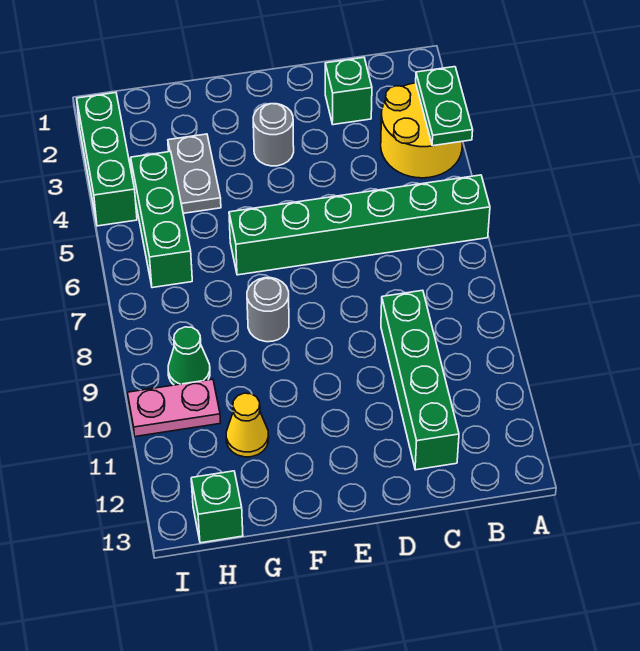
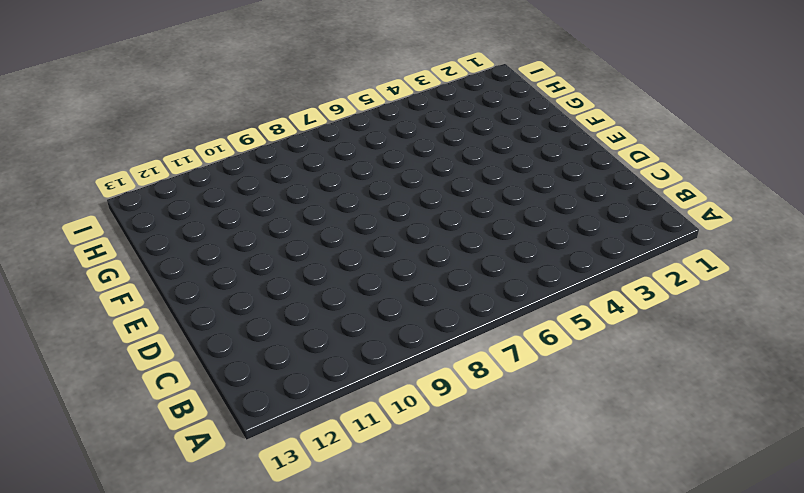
none -> yellow 2x2 round brick [381,83,463,178]
none -> green 1x6 brick [229,175,490,275]
none -> green 1x1 brick [325,57,372,125]

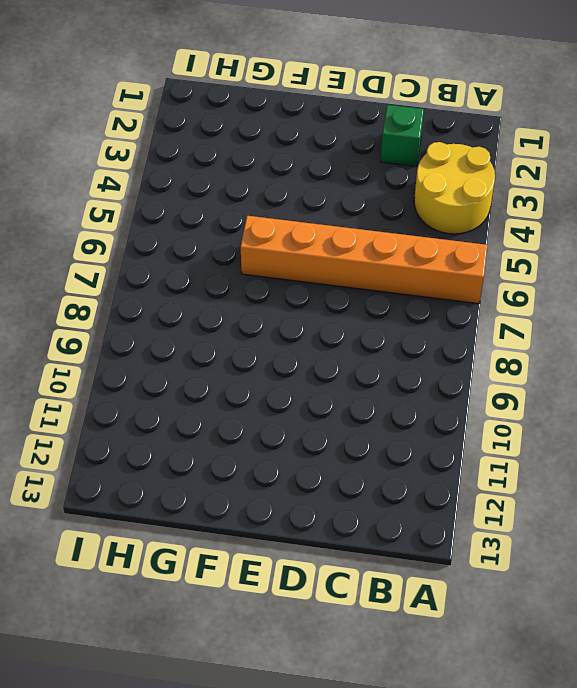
orange 1x6 brick [241,216,487,304] -> green 1x6 brick [229,175,490,275]
none -> green 1x4 brick [381,290,459,470]
none -> grey 1x1 round brick [253,104,294,166]
none -> grey 1x1 round brick [247,278,289,342]

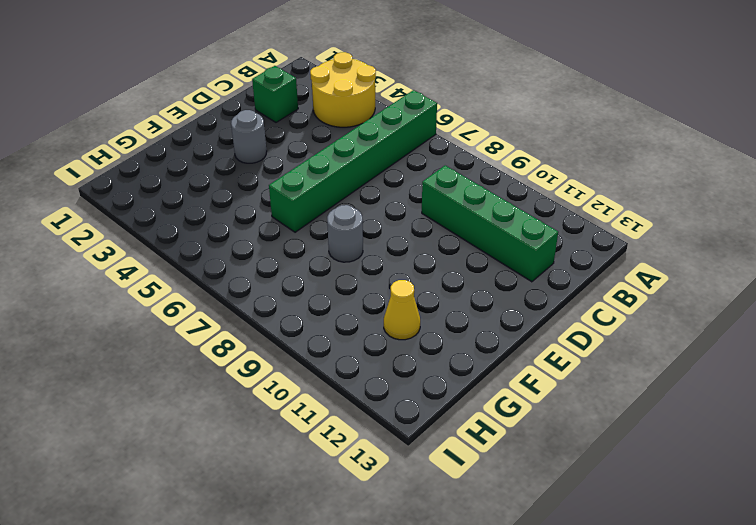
none -> grey 1x2 plate [168,134,221,213]
none -> green 1x3 brick [131,151,192,288]
none -> green 1x1 cone [168,327,210,385]

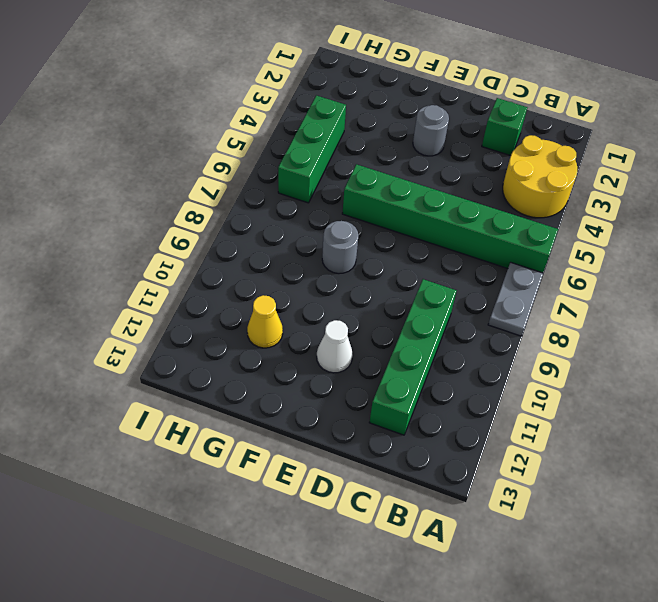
grey 1x2 plate [488,262,543,336] -> grey 1x2 plate moved to [168,134,221,213]
white 1x1 cone [317,320,353,373] -> none
none -> green 1x1 cone [168,327,210,385]
none -> pink 1x2 plate [128,379,221,437]
none -> green 1x1 brick [191,471,243,543]

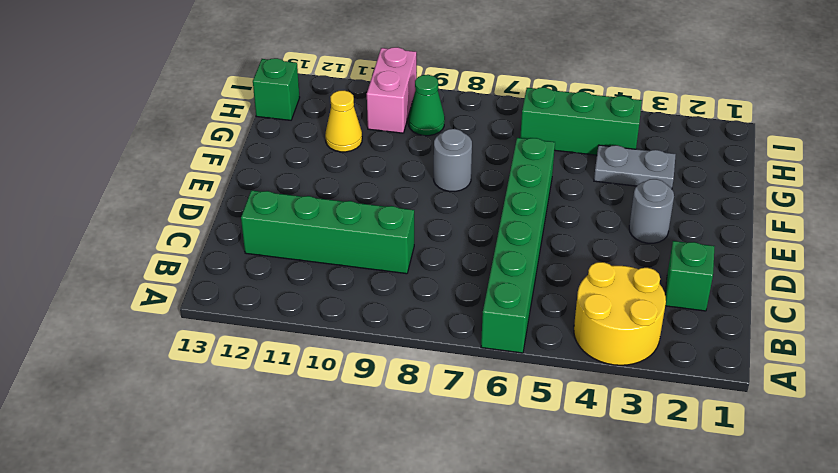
pink 1x2 brick [367,47,417,133] -> pink 1x2 plate [128,379,221,437]
none -> green 1x3 brick [77,93,137,226]
none -> green 1x2 plate [416,67,473,146]

